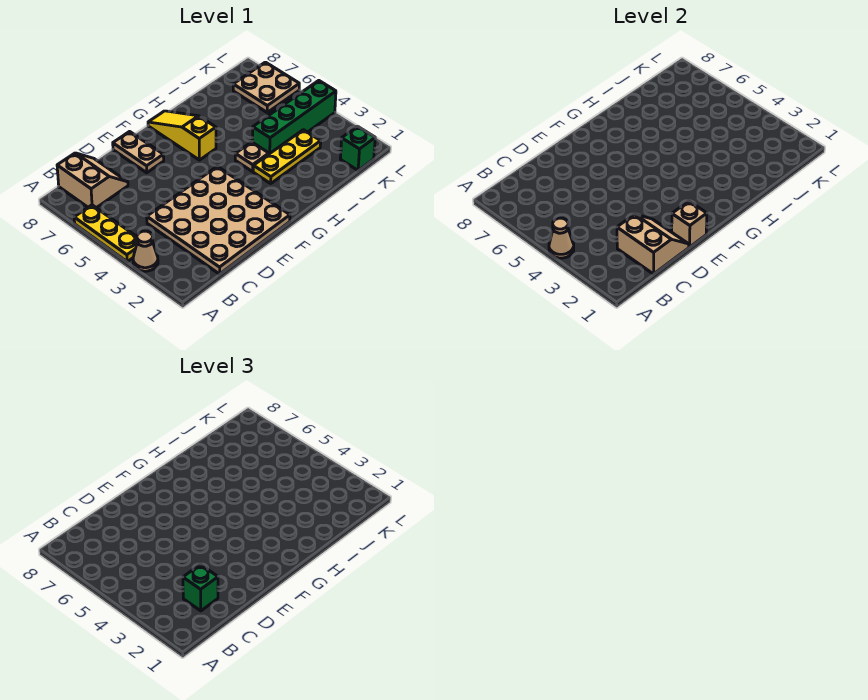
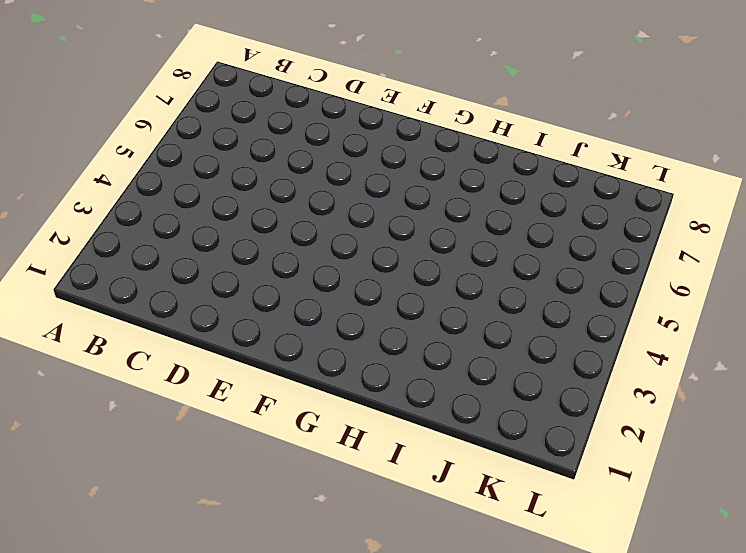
none -> tan 1x1 cone [133,231,158,271]
none -> yellow 1x3 plate [74,205,137,262]
none -> tan 2x2 slope [57,153,128,208]

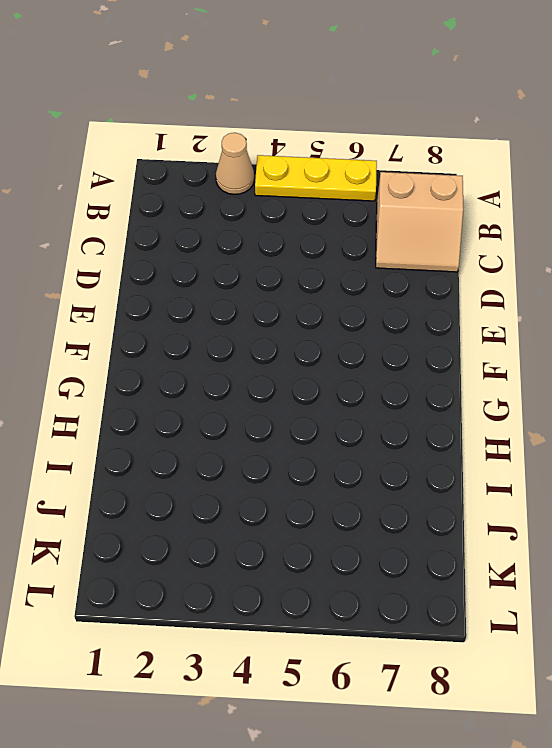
none -> tan 4x4 plate [147,166,290,274]
none -> tan 1x2 plate [113,132,164,173]
none -> yellow 1x3 slope [148,111,216,160]

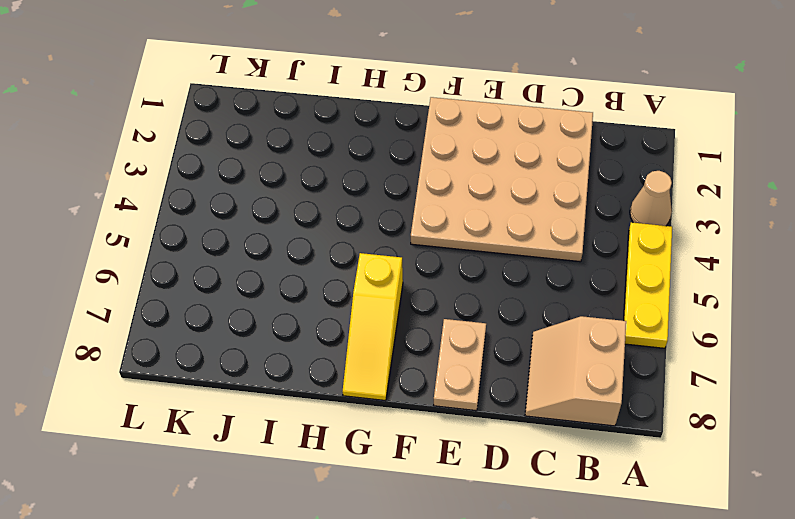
none -> yellow 1x3 plate [253,130,321,183]
none -> tan 1x1 plate [235,142,269,172]
none -> green 1x4 brick [253,81,336,154]

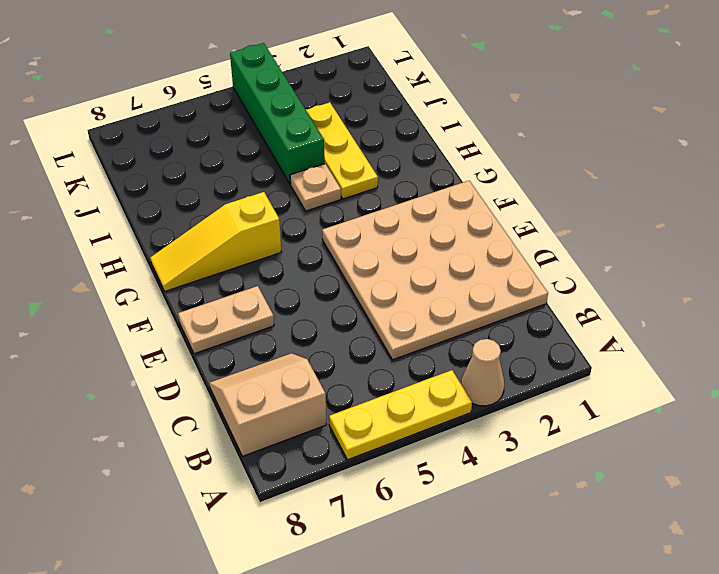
none -> green 1x1 brick [340,126,375,170]
none -> tan 2x2 plate [233,62,299,112]
none -> tan 1x1 cone [549,218,574,258]

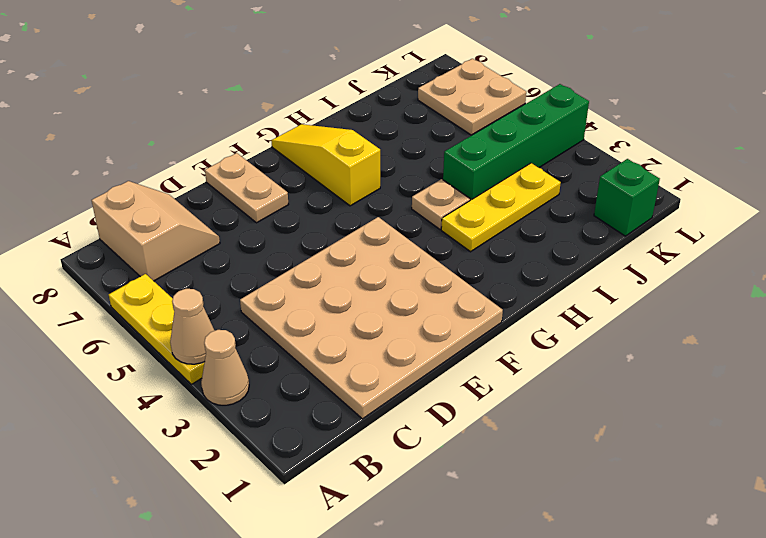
none -> tan 2x2 slope [617,214,689,274]
none -> tan 1x1 brick [672,201,707,247]
none -> green 1x1 brick [183,565,218,611]

